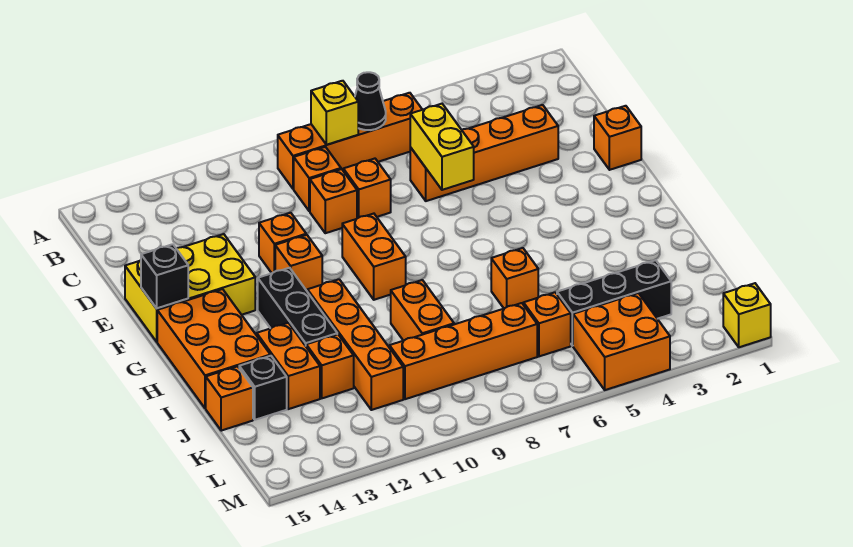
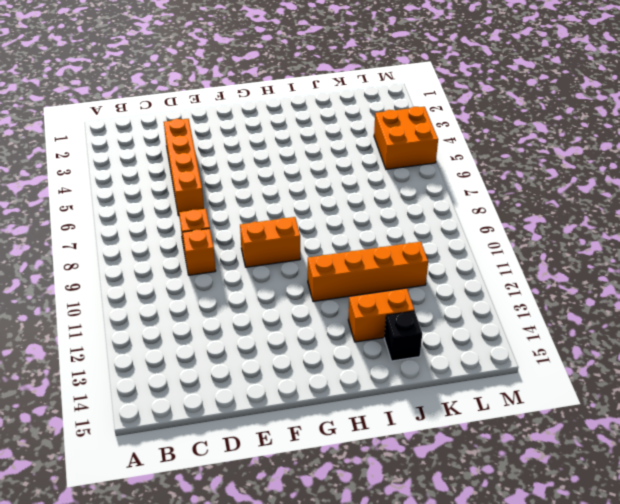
none -> orange 1x4 brick [278,93,422,189]
none -> orange 1x1 brick [294,147,341,211]
none -> orange 1x1 brick [594,106,641,170]

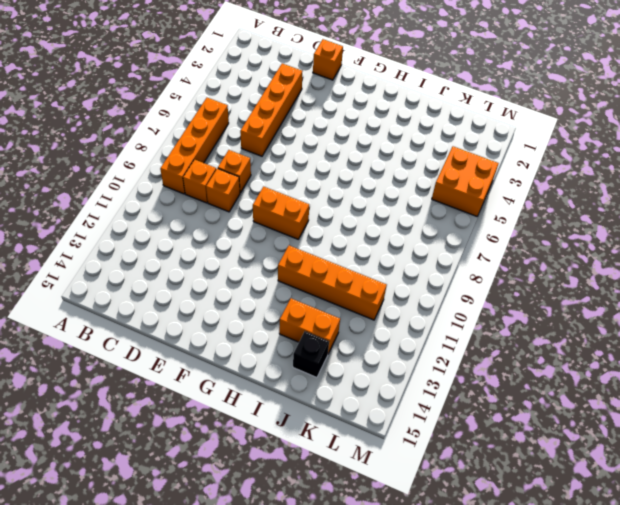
none -> orange 1x1 brick [259,213,306,273]
none -> yellow 2x3 brick [125,234,255,342]
none -> orange 1x1 brick [275,235,322,291]

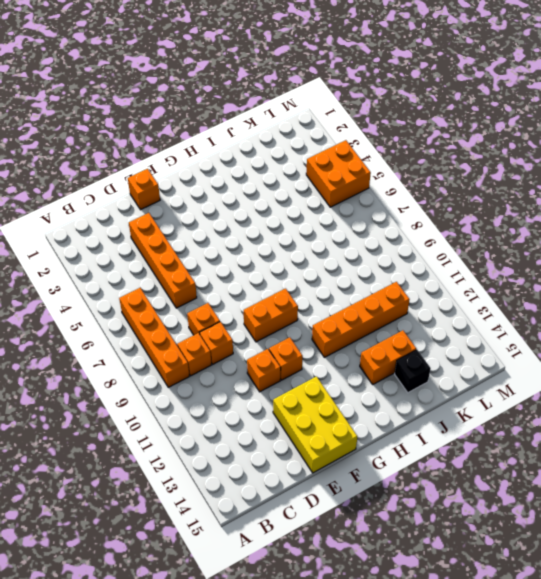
none -> black 1x3 brick [258,268,337,346]
none -> orange 2x3 brick [157,289,270,408]
none -> orange 1x1 brick [491,248,538,308]

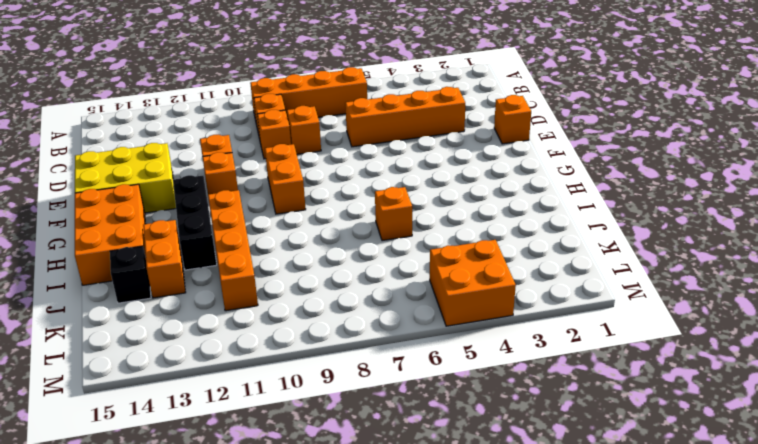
none -> orange 1x2 brick [391,280,454,341]
none -> orange 1x1 brick [306,334,354,398]
none -> orange 1x1 brick [206,366,253,431]

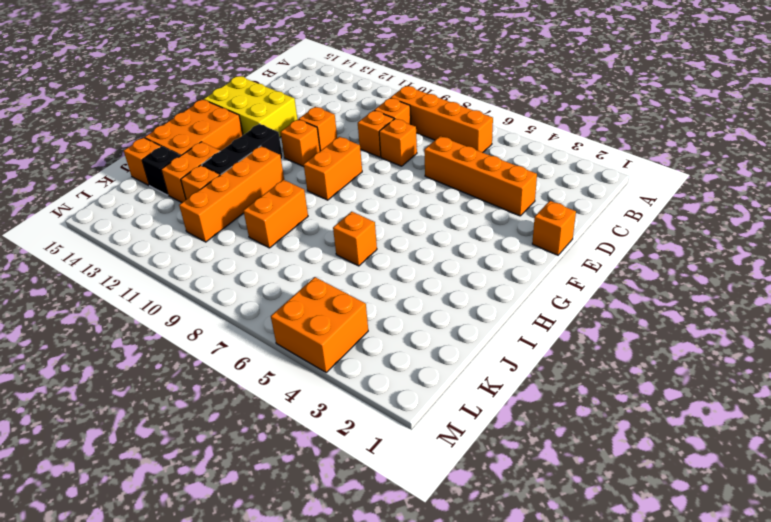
none -> black 1x3 brick [557,260,671,346]
none -> orange 1x1 brick [523,292,571,356]
none -> orange 1x4 brick [389,303,537,399]

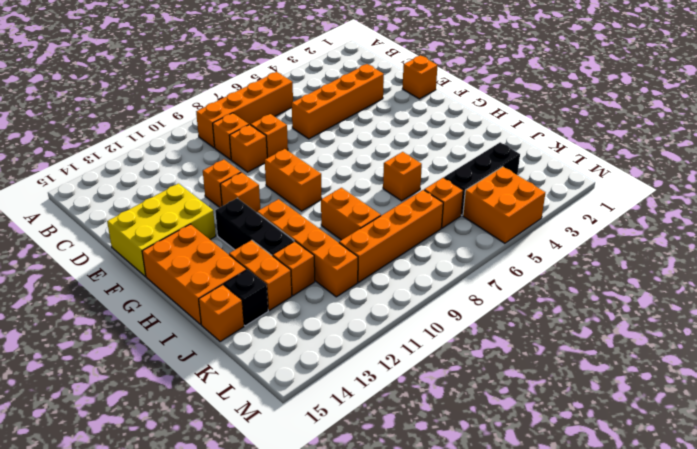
none -> yellow 1x1 brick [723,283,771,347]
none -> black 1x1 cone [355,72,386,130]
none -> yellow 1x1 brick [311,81,358,145]

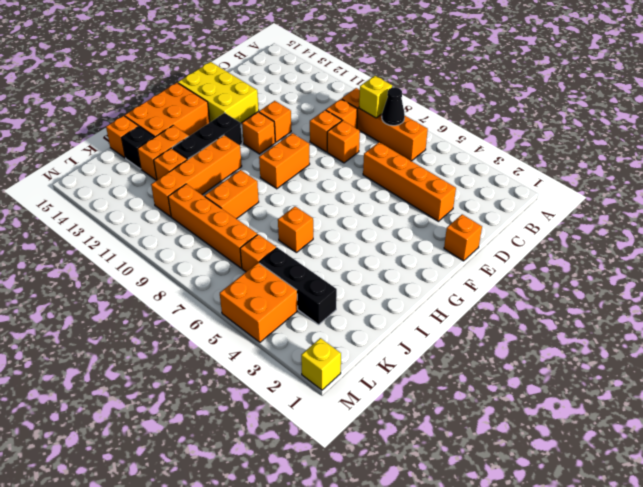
none -> yellow 1x2 brick [410,104,474,190]
none -> black 1x1 brick [141,244,188,308]

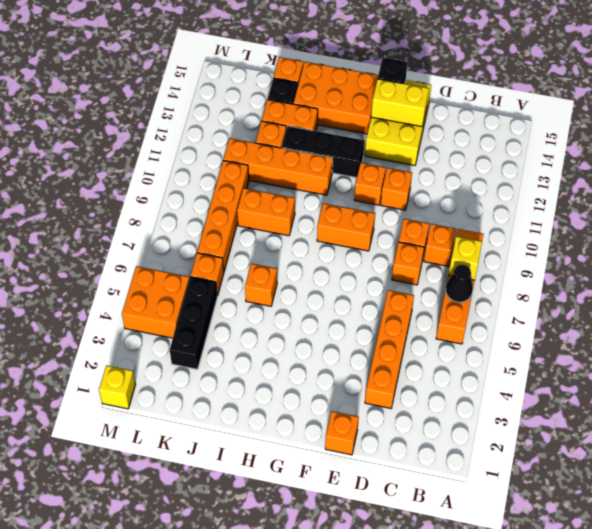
yellow 1x2 brick [371,79,429,127] -> yellow 1x2 brick moved to [410,104,474,190]

